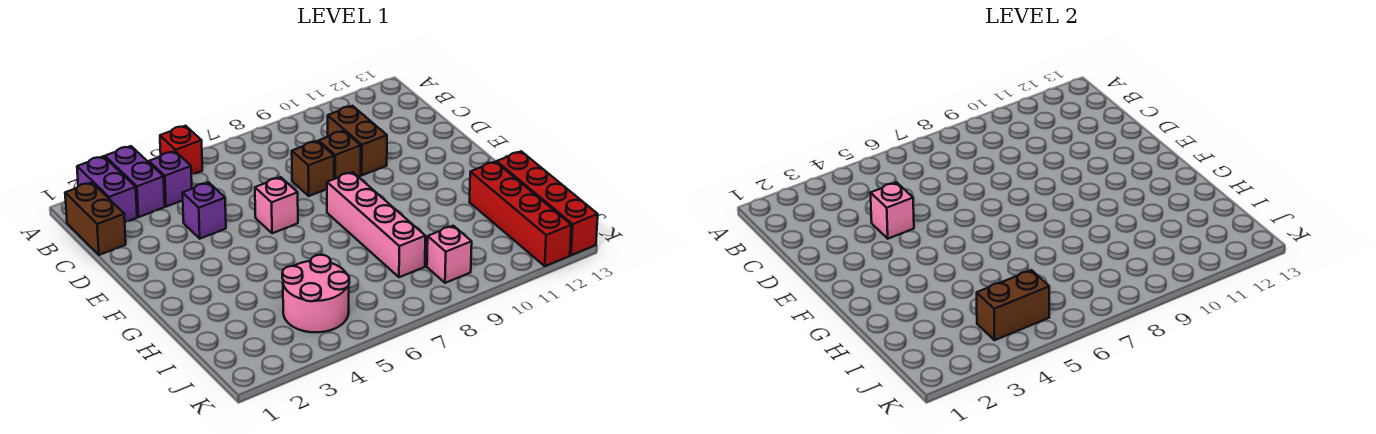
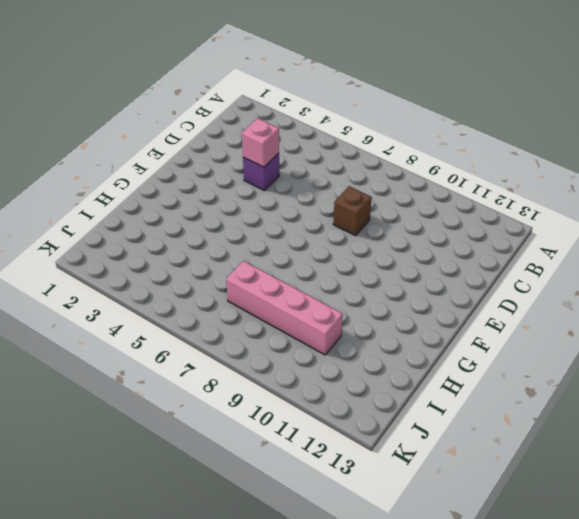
pink 1x4 brick [226,261,343,355] -> pink 1x4 brick turned to [327,172,425,277]
none -> purple 1x2 brick [77,156,137,222]
none -> purple 1x2 brick [105,146,165,217]
none -> red 1x1 brick [160,126,202,175]

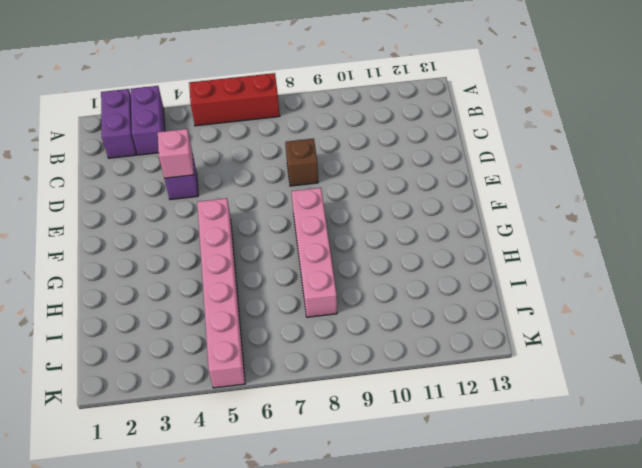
red 1x3 brick [189,73,280,126] -> red 1x1 brick [160,126,202,175]
pink 1x6 brick [197,198,245,388] -> pink 2x2 round brick [282,255,349,332]
none -> brown 1x2 brick [65,183,126,255]
none -> purple 1x1 brick [149,151,192,207]
none -> brown 1x2 brick [328,106,387,175]

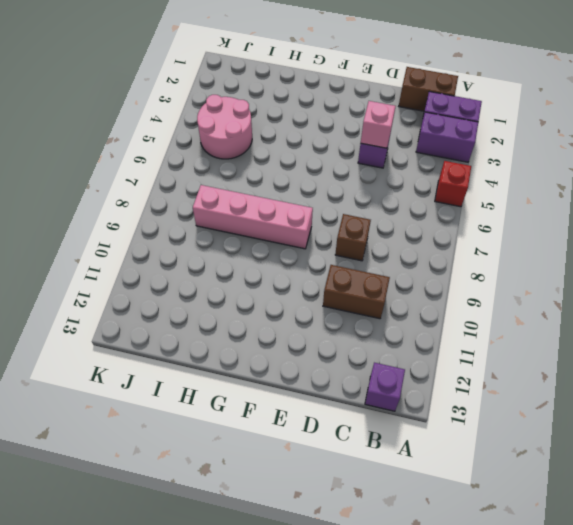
purple 1x1 brick [365,363,405,411] -> purple 1x1 brick moved to [149,151,192,207]
none -> brown 1x1 brick [319,131,361,179]
none -> pink 1x1 brick [255,177,298,233]
none -> red 1x4 brick [470,162,571,266]

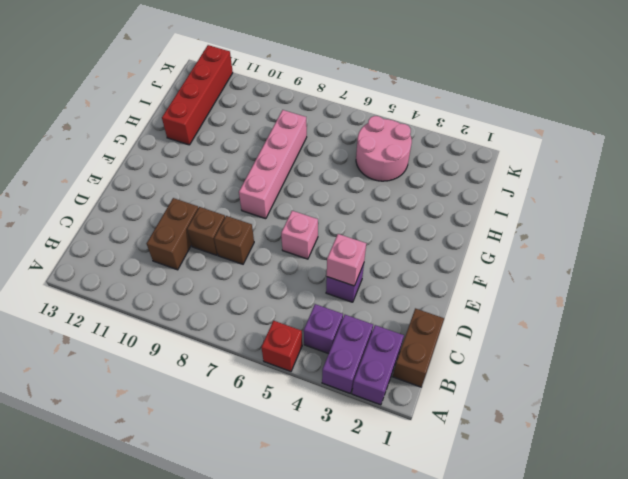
none -> red 1x4 brick [497,151,598,255]
none -> pink 1x1 brick [427,226,472,283]
none -> brown 1x2 brick [977,270,1049,340]

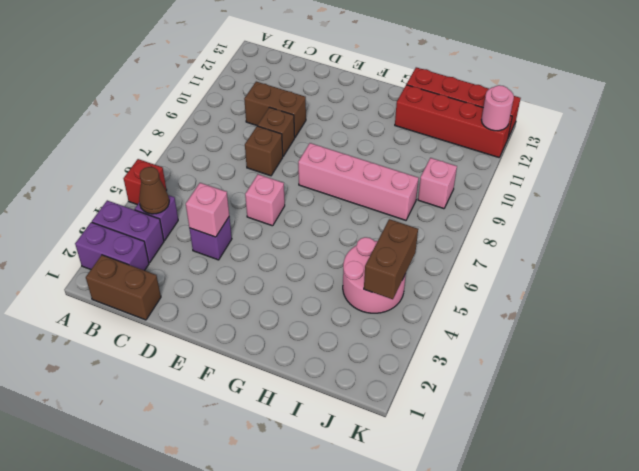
brown 1x1 cone [139,167,169,214] -> none
pink 1x1 round brick [481,85,514,131] -> none

